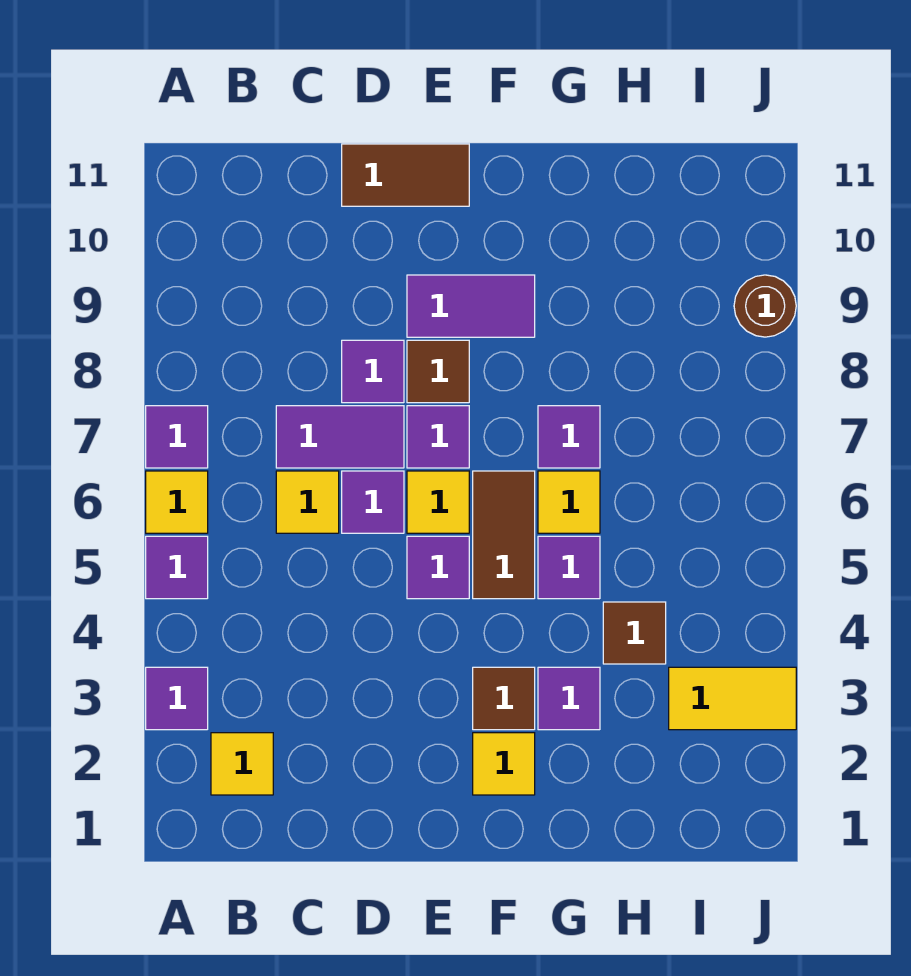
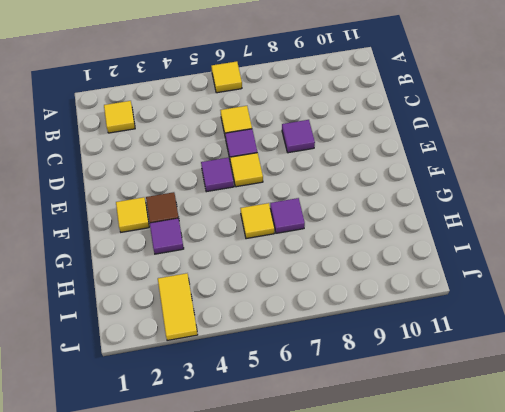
none -> purple 1x1 tile [146,667,208,730]
none -> purple 1x1 tile [146,536,208,599]
none -> purple 1x1 tile [146,406,208,468]

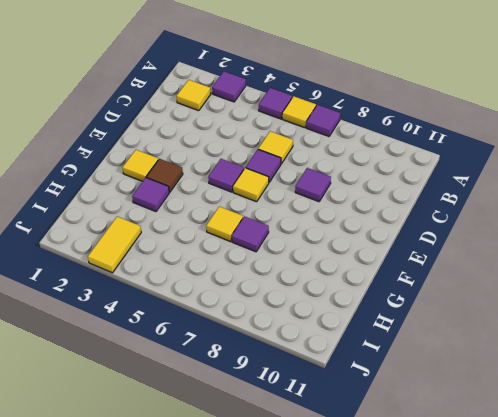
none -> purple 1x2 tile [276,406,404,468]
none -> brown 1x2 tile [342,144,469,206]
none -> purple 1x1 tile [407,406,469,468]

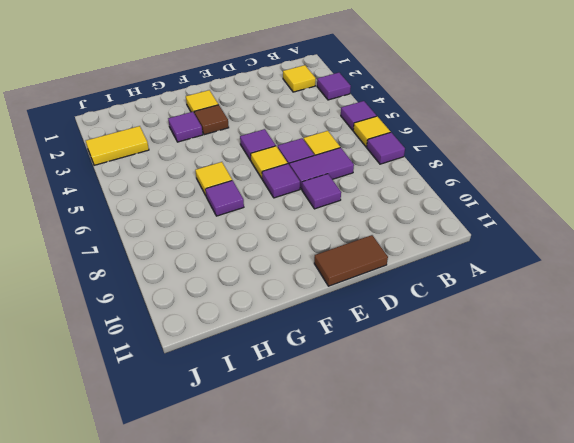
none -> brown 1x1 tile [407,340,469,403]
none -> purple 1x2 tile [407,275,535,337]
none -> brown 1x2 tile [473,471,535,599]

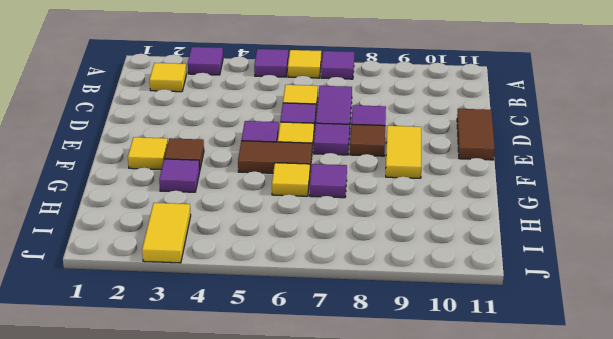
yellow 1x2 tile [386,126,421,178] -> purple 1x2 tile [407,275,535,337]
none -> purple 1x1 tile [538,536,600,599]
none -> brown 1x1 tile [603,602,666,664]
none -> brown 1x1 round brick [734,275,796,337]

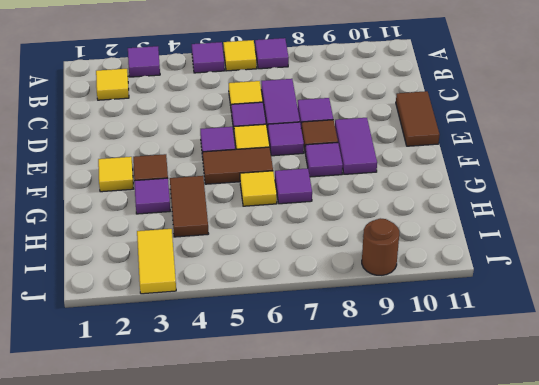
purple 1x1 tile [305,143,343,177] -> purple 1x1 tile moved to [538,536,600,599]
brown 1x2 tile [170,176,209,237] -> brown 1x1 tile [603,602,666,664]

